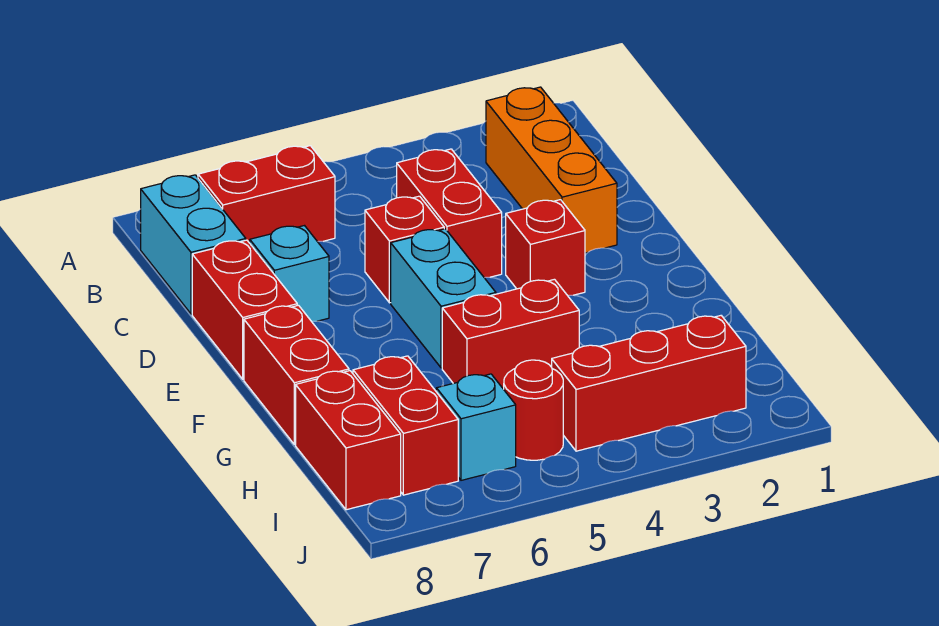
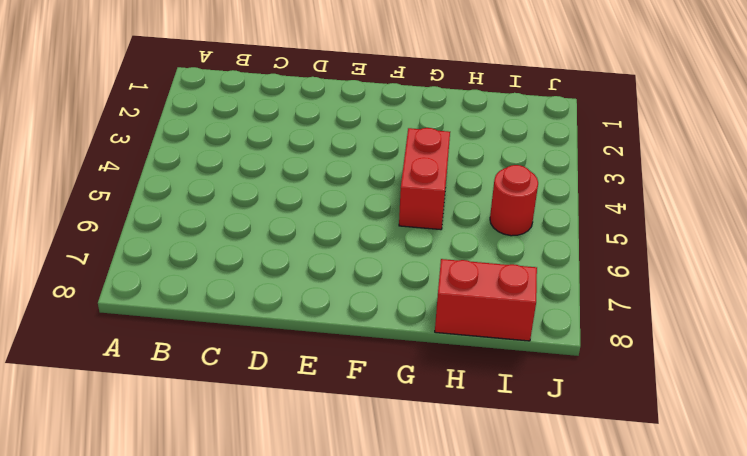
none -> orange 1x3 brick [486,87,617,253]
none -> red 1x2 brick [198,146,335,243]
none -> cyan 1x2 brick [141,175,246,314]

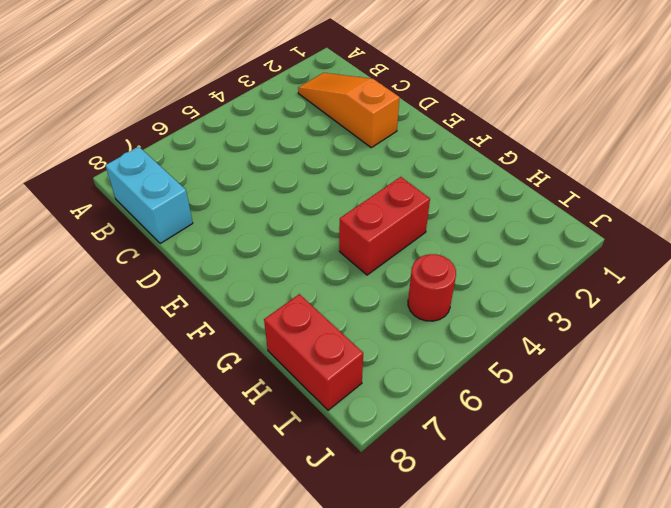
orange 1x3 slope [298,73,400,147] -> orange 1x3 brick [486,87,617,253]
none -> red 1x2 brick [198,146,335,243]
none -> red 1x2 brick [397,149,502,278]
none -> red 1x1 brick [365,196,444,303]

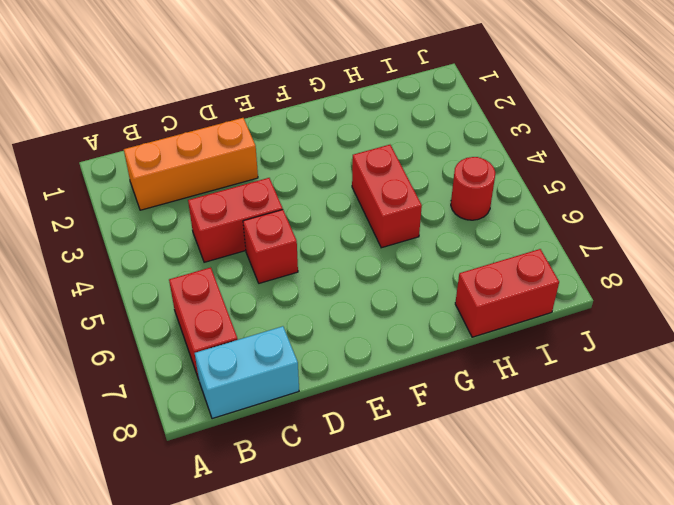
none -> cyan 1x1 brick [250,226,329,321]
none -> red 1x2 brick [192,240,297,379]
none -> red 1x1 brick [506,200,585,296]

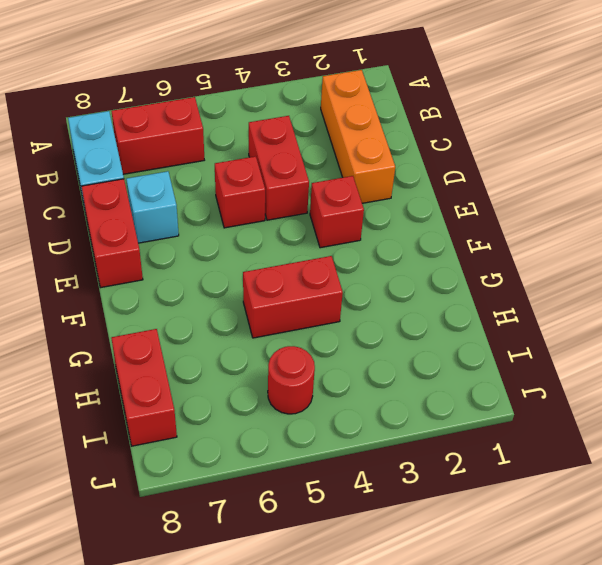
none -> cyan 1x2 brick [391,229,496,368]
none -> red 1x2 brick [244,305,349,444]
none -> red 1x2 brick [353,356,458,495]

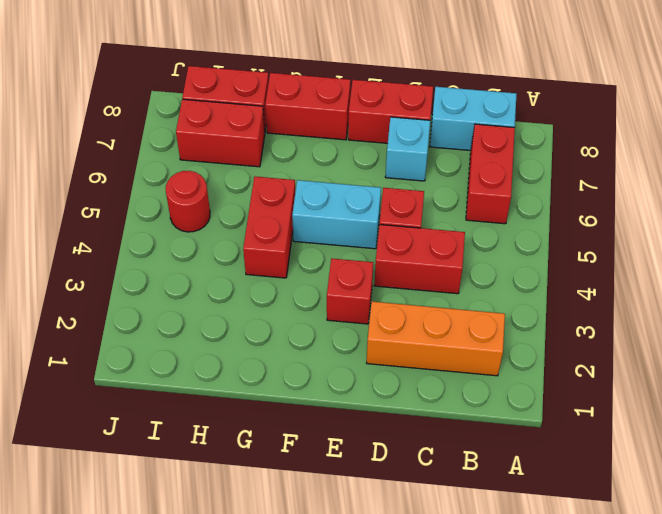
none -> red 1x3 brick [552,316,746,451]
none -> cyan 1x1 brick [436,374,516,480]

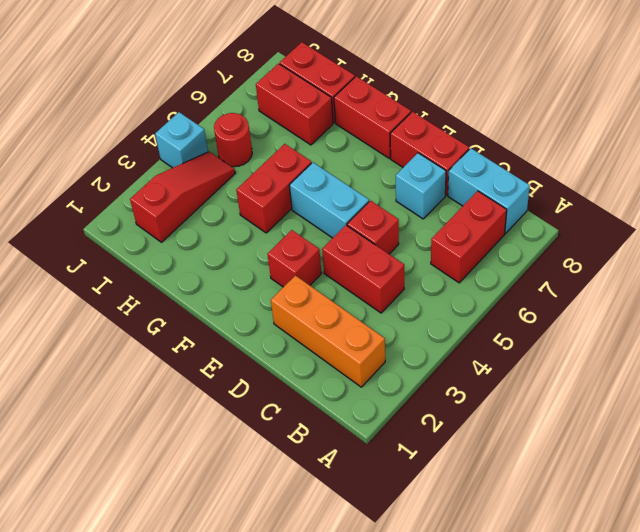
red 1x3 slope [130,152,235,242] -> red 1x3 brick [552,316,746,451]
cyan 1x1 brick [155,112,208,168] -> cyan 1x1 brick moved to [436,374,516,480]

